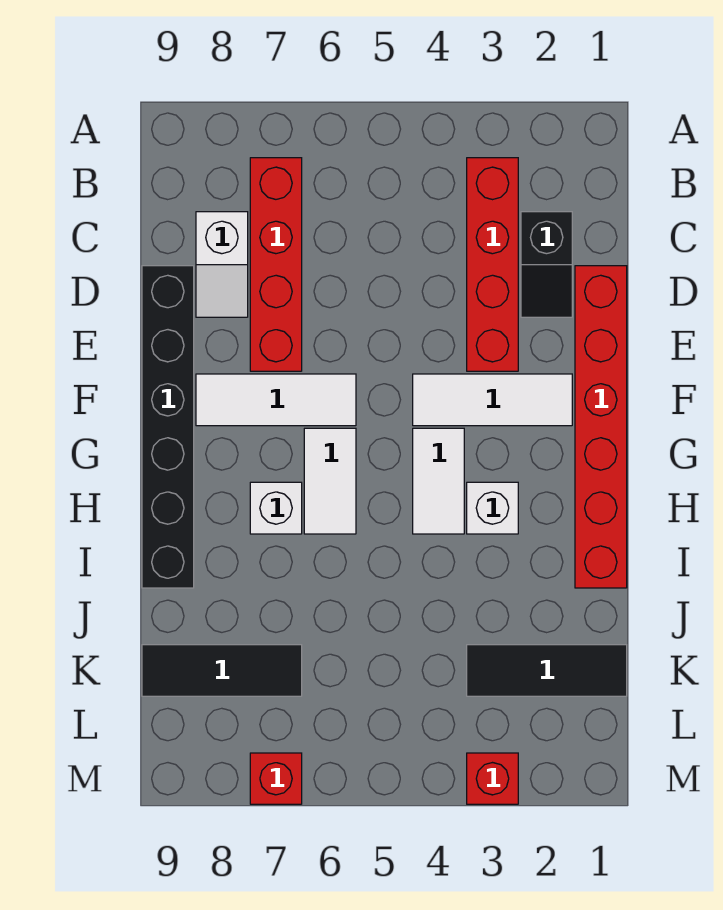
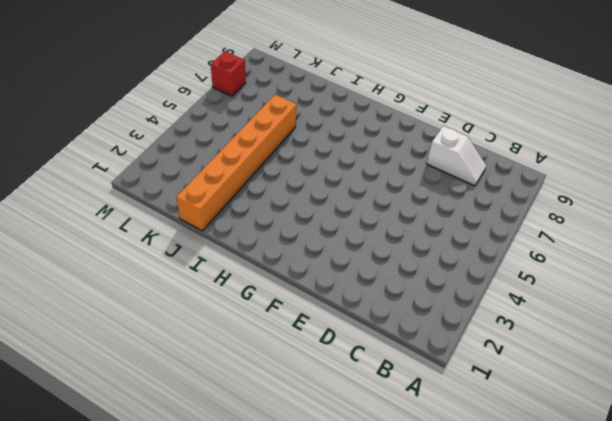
white 1x2 slope [427,126,486,186] -> white 1x2 slope turned to [196,212,248,317]
orange 1x6 brick [176,94,297,231] -> none
none -> red 1x4 brick [467,158,518,371]
none -> red 1x4 brick [250,158,302,371]
none -> black 1x2 slope [521,212,572,317]

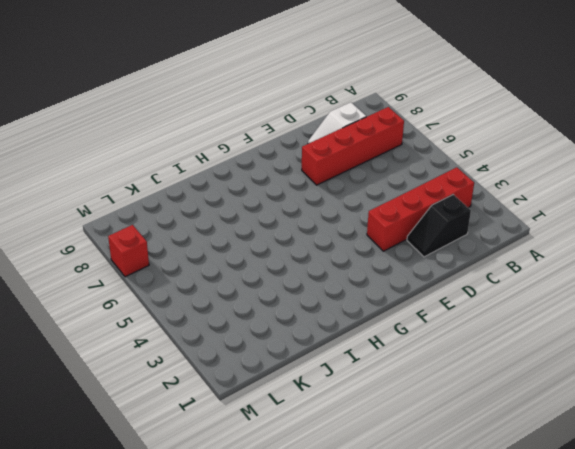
none -> red 1x6 brick [575,266,627,588]
none -> black 1x6 brick [142,266,194,588]
none -> white 1x3 tile [413,374,572,426]

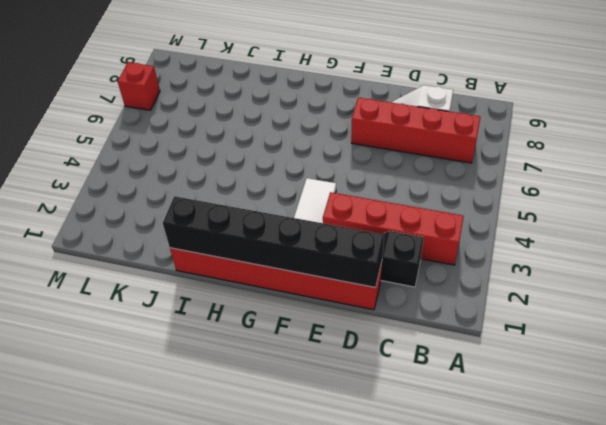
black 1x6 brick [163,196,384,288] -> black 1x6 brick moved to [142,266,194,588]
none -> white 1x3 tile [196,374,356,426]
none -> white 1x2 tile [413,428,464,534]
none -> white 1x2 tile [304,428,356,534]

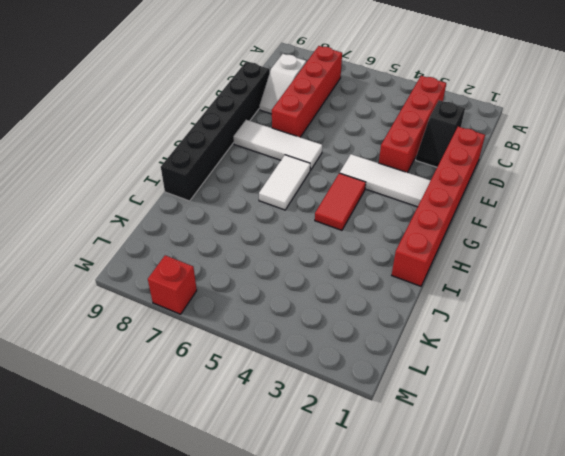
red 1x2 tile [315,173,366,230] -> white 1x2 tile [413,428,464,534]
none -> white 1x1 brick [467,482,518,534]
none -> white 1x1 brick [250,482,302,534]
none -> black 1x3 tile [467,645,627,696]

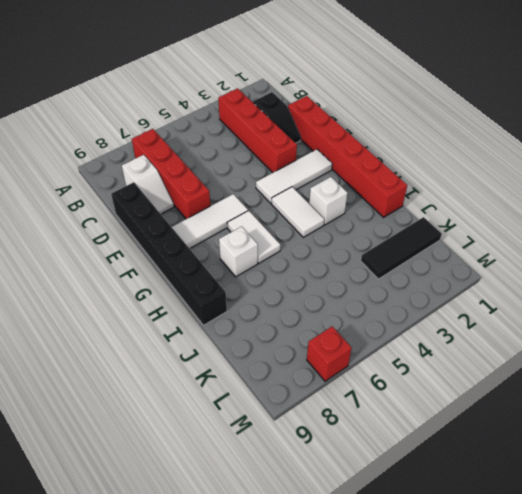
none -> black 1x3 tile [142,645,302,696]
none -> red 1x1 brick [467,753,518,804]

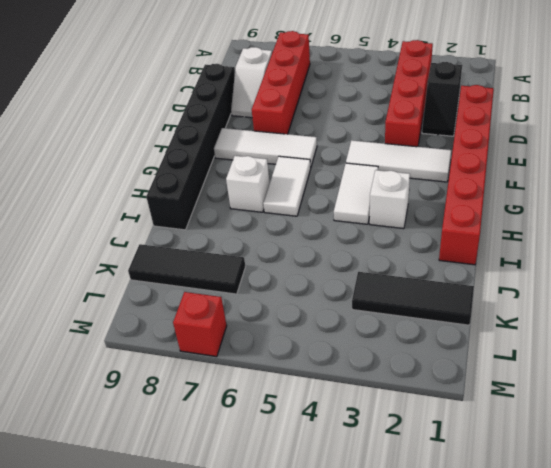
none -> red 1x1 brick [467,753,518,804]

